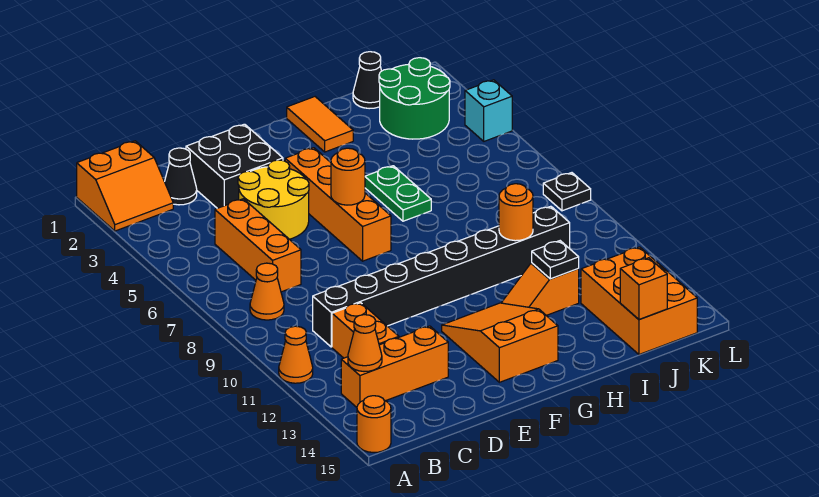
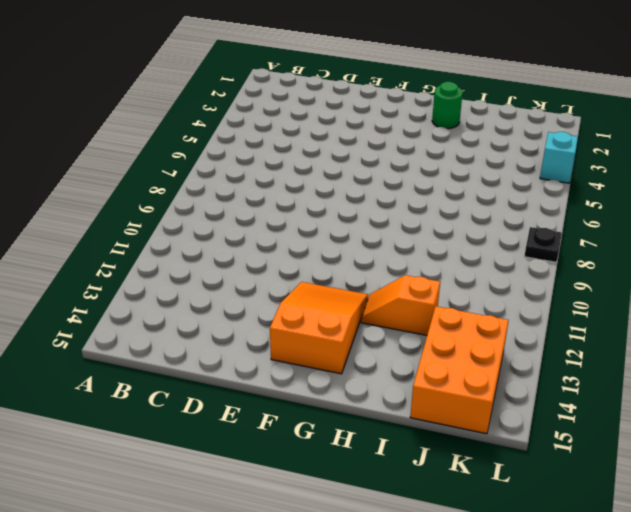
green 1x1 round brick [432,82,463,129] -> orange 1x2 tile [287,97,353,152]
none -> orange 2x2 slope [77,141,173,231]
none -> orange 1x1 cone [279,326,313,383]
none -> orange 1x1 round brick [357,396,391,452]

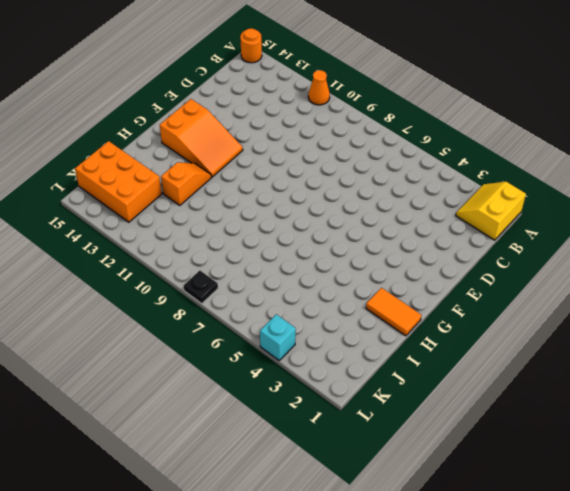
yellow 2x2 slope [456,182,526,240] -> orange 2x2 slope [77,141,173,231]
none -> orange 1x1 cone [250,263,284,320]
none -> orange 1x3 brick [341,326,448,407]
none -> black 1x1 cone [165,148,197,205]

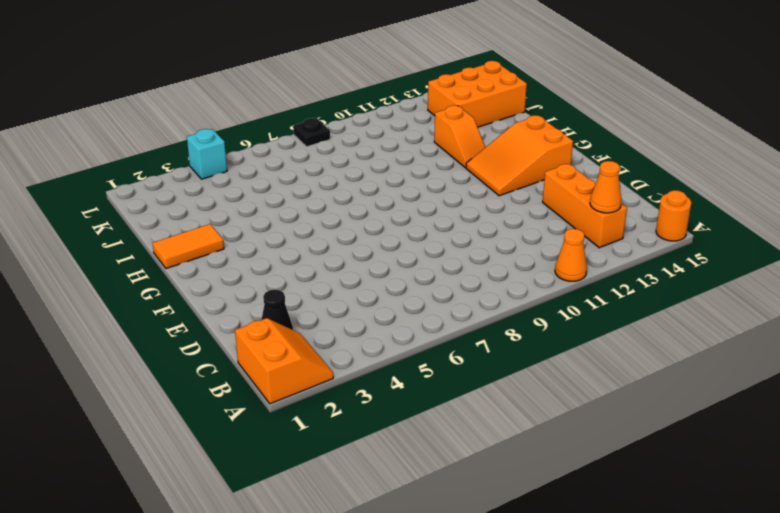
none -> orange 1x1 cone [250,263,284,320]
none -> orange 1x3 brick [215,199,301,292]
none -> black 1x8 brick [313,206,570,347]

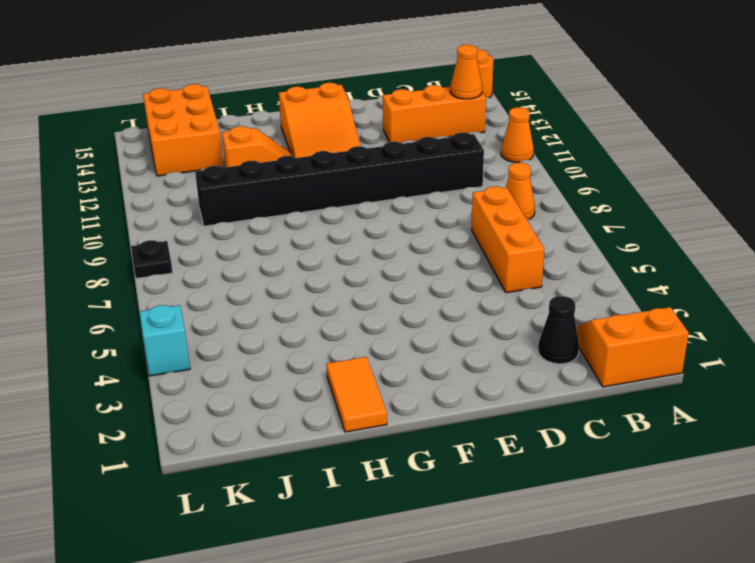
none -> orange 1x2 brick [332,303,399,358]
none -> black 2x2 brick [186,124,283,208]
none -> yellow 2x2 round brick [238,160,309,239]

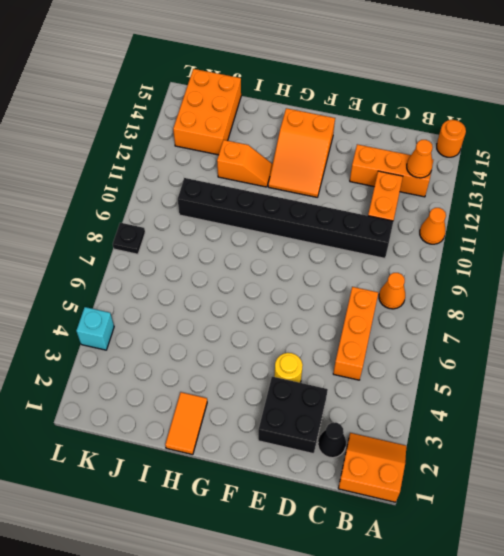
yellow 1x1 round brick [274,353,303,383] -> yellow 2x2 round brick [238,160,309,239]
none -> orange 1x4 brick [285,148,391,261]
none -> green 1x2 plate [365,166,431,221]
none -> black 1x1 cone [353,52,381,109]

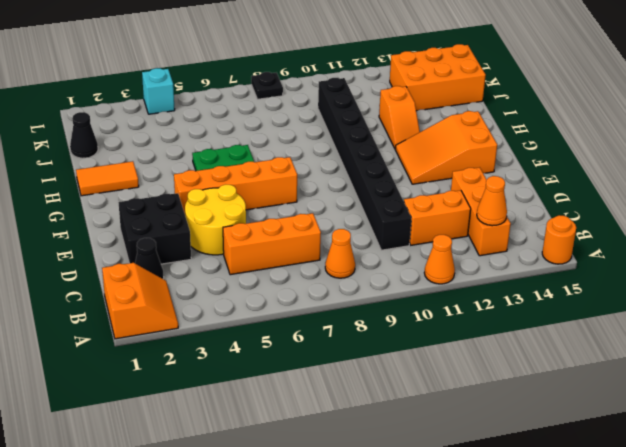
none -> green 2x2 round brick [379,58,450,139]
none -> orange 1x1 round brick [331,148,365,205]
none -> orange 1x1 round brick [499,184,533,241]

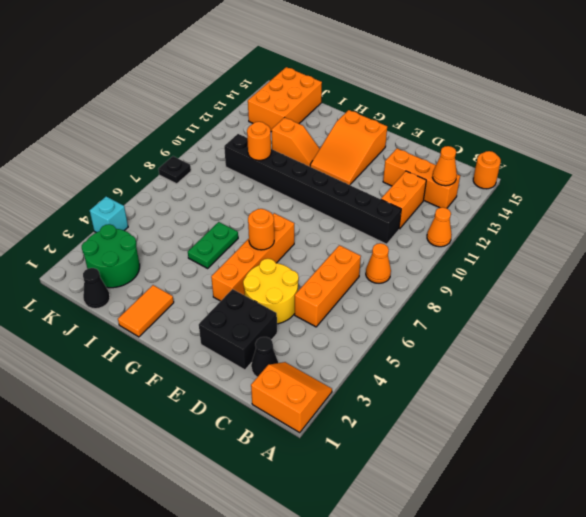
none -> black 1x1 plate [532,241,579,279]
none -> orange 1x1 brick [620,258,667,320]

